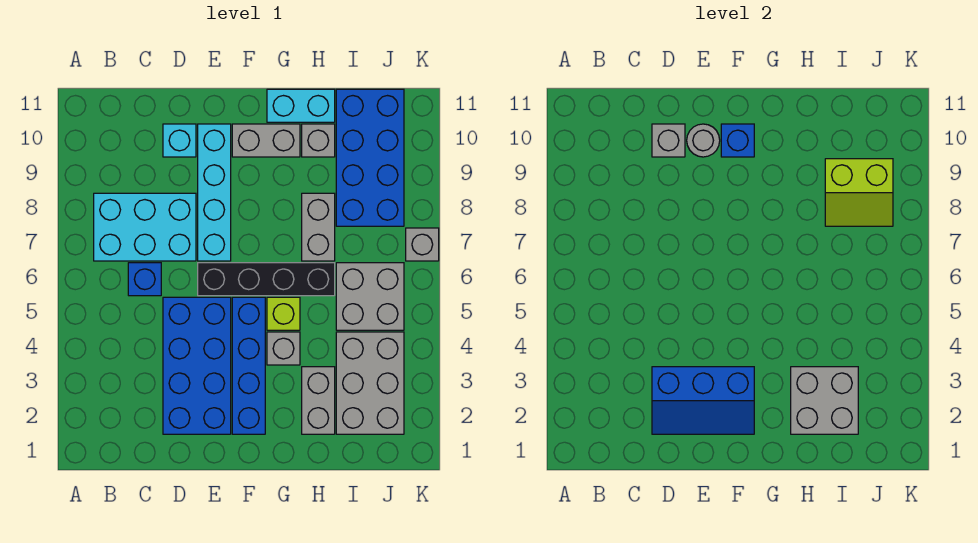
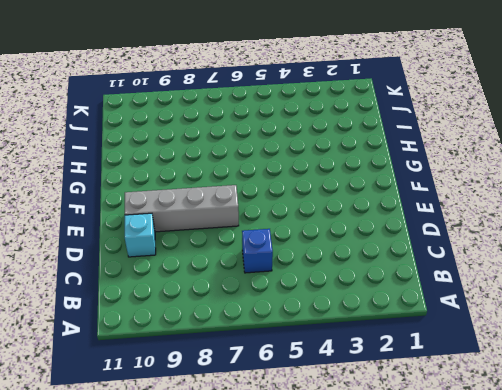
grey 1x4 brick [125,185,239,232] -> cyan 1x4 brick [198,124,231,261]
none -> cyan 2x3 brick [94,193,196,261]
none -> blue 2x4 brick [163,297,231,434]
none -> black 1x4 brick [198,263,335,296]

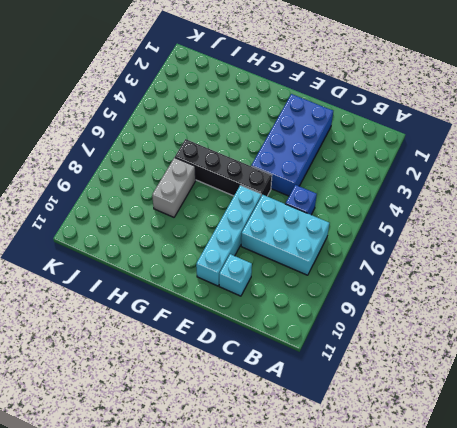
none -> blue 1x4 brick [232,297,265,434]
none -> grey 1x2 brick [232,124,300,157]
none -> grey 1x1 brick [267,332,300,365]

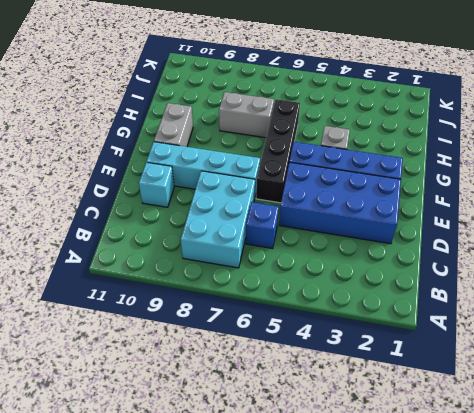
none -> lime 1x1 brick [267,297,300,330]
none -> cyan 1x2 brick [267,89,335,122]
none -> grey 1x2 brick [302,367,335,434]

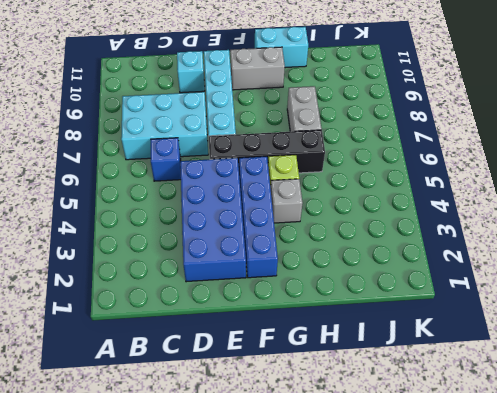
none -> grey 1x2 brick [302,367,335,434]
none -> grey 1x1 brick [302,124,335,157]
none -> grey 2x3 brick [336,332,404,434]

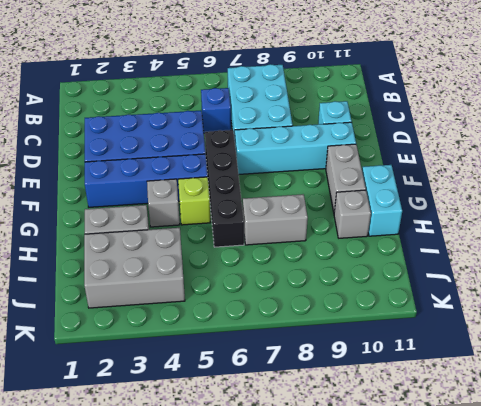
none -> grey 2x2 brick [336,263,404,330]
none -> blue 2x4 brick [336,89,404,226]
none -> grey 1x1 brick [406,228,439,261]

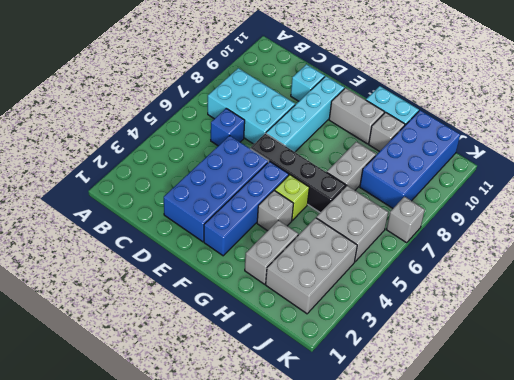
none -> blue 2x3 slope [652,367,754,434]
none -> grey 1x1 brick [652,124,685,157]
none -> grey 1x1 round brick [687,124,720,157]

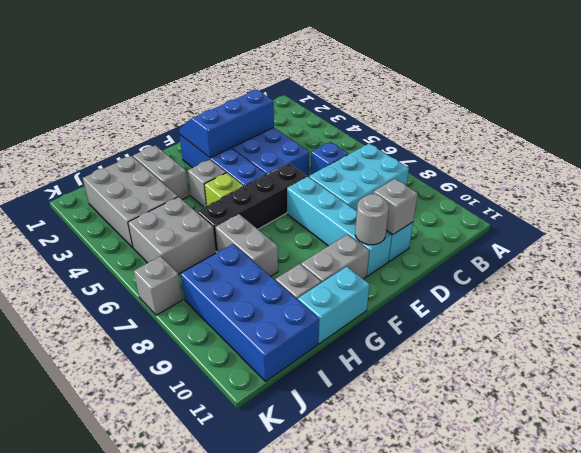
none -> blue 1x1 brick [721,124,754,157]
none -> grey 2x2 brick [791,367,858,434]
none -> lime 2x2 slope [825,159,893,226]

